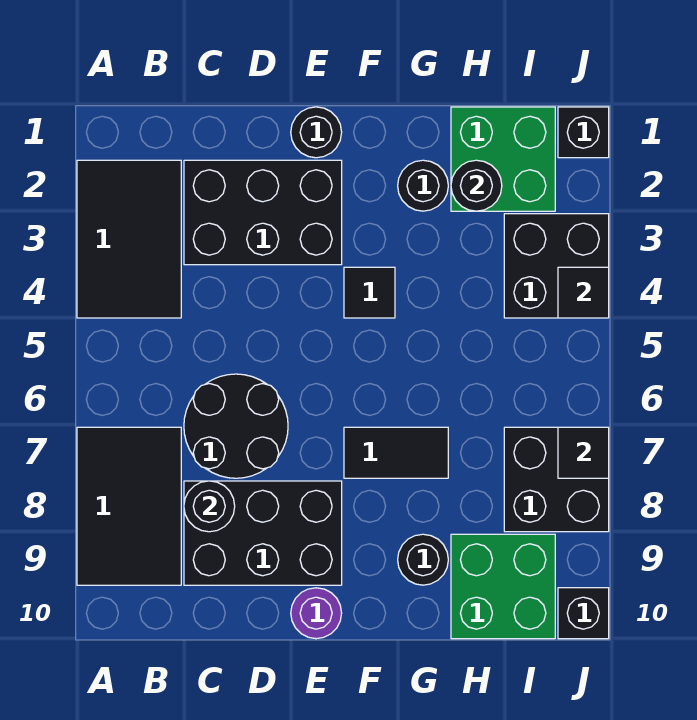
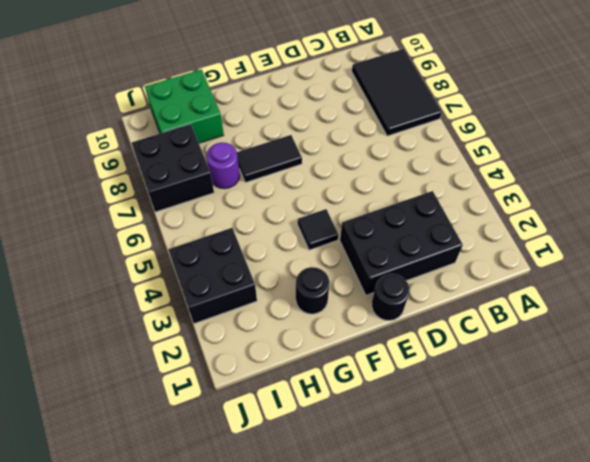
purple 1x1 round brick [206,142,240,189] -> purple 1x1 round brick moved to [291,588,342,639]
none -> black 2x3 tile [77,160,181,318]
none -> black 2x2 round brick [184,374,288,478]
none -> black 2x3 brick [184,481,342,585]

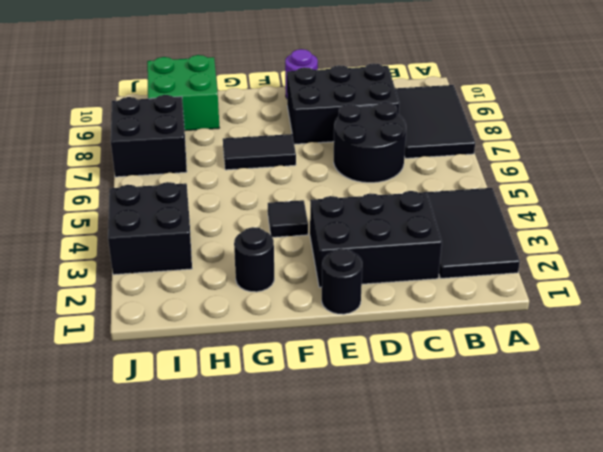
none -> black 1x1 round brick [398,534,448,585]
none -> green 2x2 brick [451,107,555,211]
none -> black 1x1 brick [558,107,609,158]

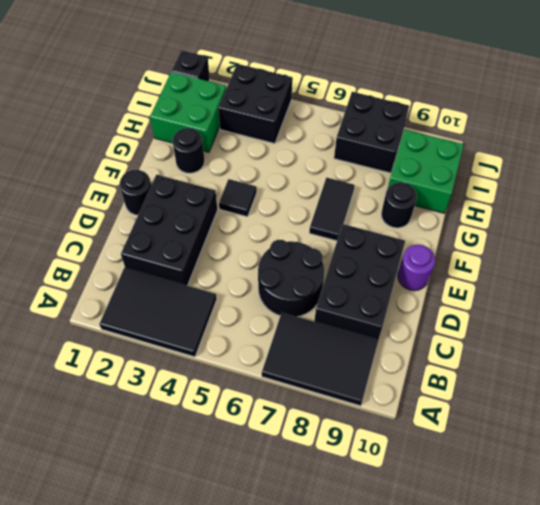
none -> black 1x1 brick [558,588,609,639]
none -> black 1x1 round brick [184,481,235,532]
none -> black 1x1 round brick [451,160,502,211]

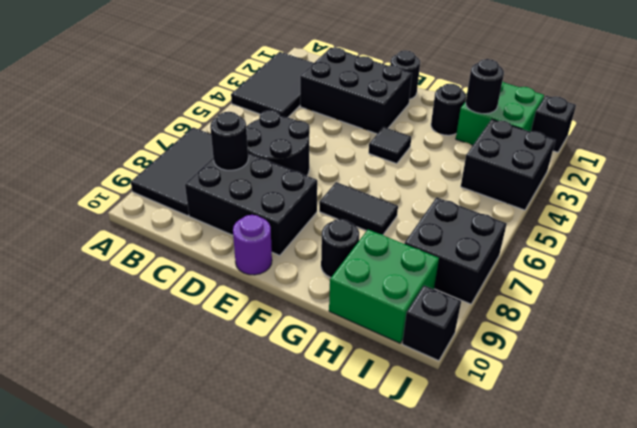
none -> black 1x1 tile [558,267,609,318]
none -> black 1x1 tile [558,427,609,478]

